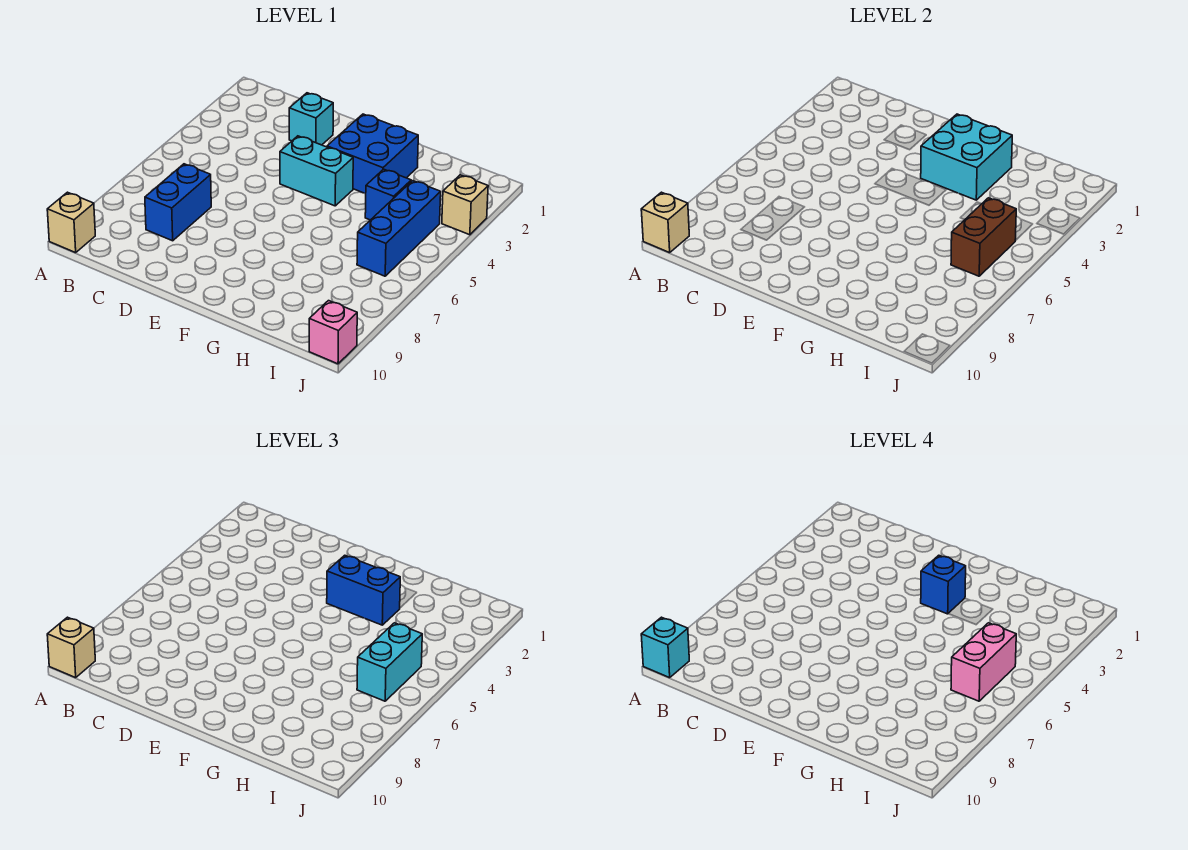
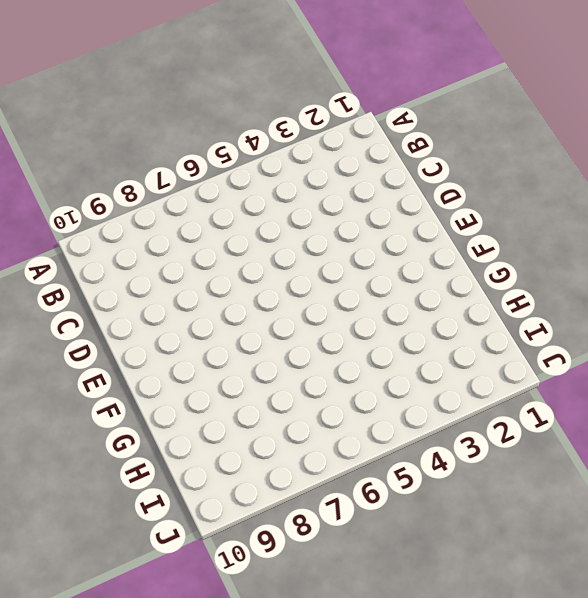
none -> tan 1x1 brick [47,192,95,253]
none -> blue 1x2 brick [145,164,211,241]
none -> cyan 1x1 brick [289,93,333,145]

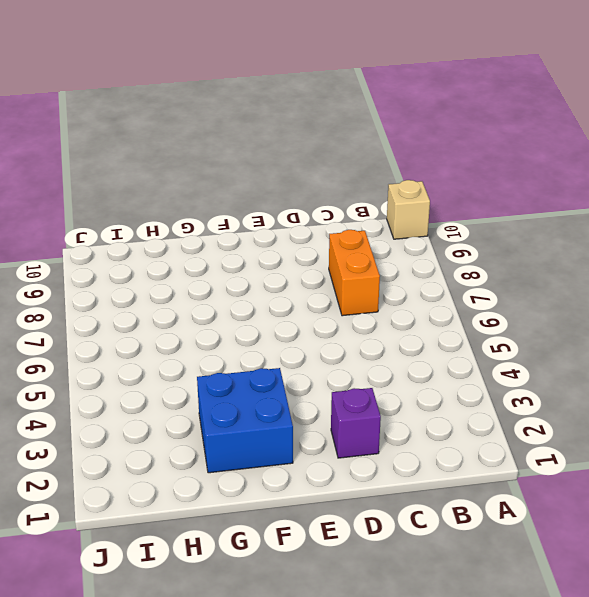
orange 1x2 brick [329,230,380,316] -> blue 1x2 brick [145,164,211,241]
purple 1x1 brick [331,388,381,458] -> cyan 1x1 brick [289,93,333,145]
none -> cyan 1x2 brick [280,136,353,206]
none -> blue 1x1 brick [365,169,411,220]
none -> blue 1x3 brick [357,181,441,276]

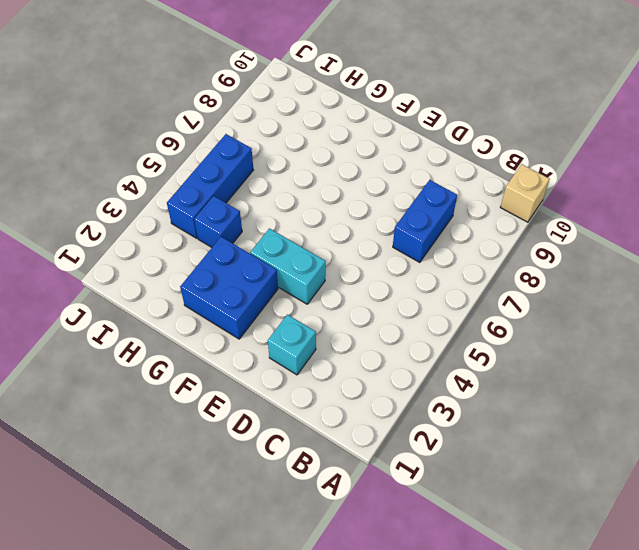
none -> tan 1x1 brick [442,175,488,235]
none -> pink 1x1 brick [309,301,357,364]
none -> tan 1x1 brick [641,192,689,253]

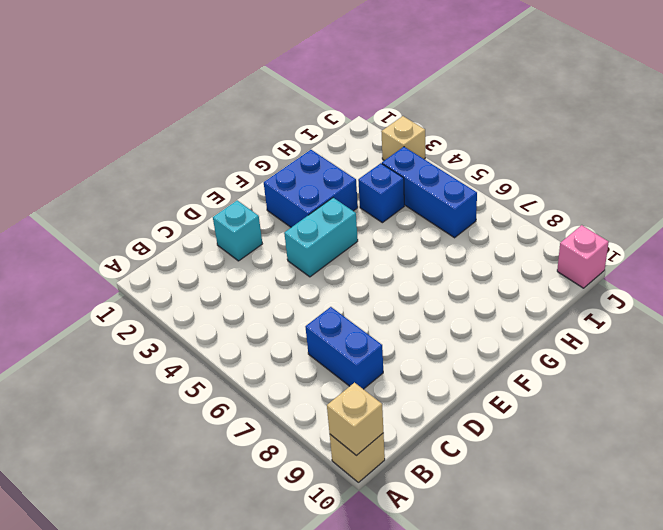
none -> cyan 2x2 brick [921,114,1012,200]
none -> brown 1x2 brick [951,198,1016,276]
none -> tan 1x1 brick [47,617,95,678]

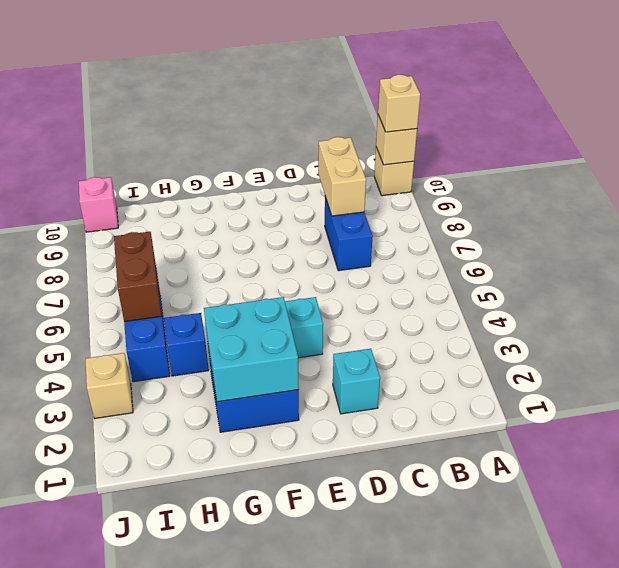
tan 1x2 brick [318,137,366,216] -> none
none -> blue 1x2 brick [327,555,400,625]
none -> cyan 1x2 brick [357,623,422,701]
none -> cyan 1x1 brick [641,617,689,678]

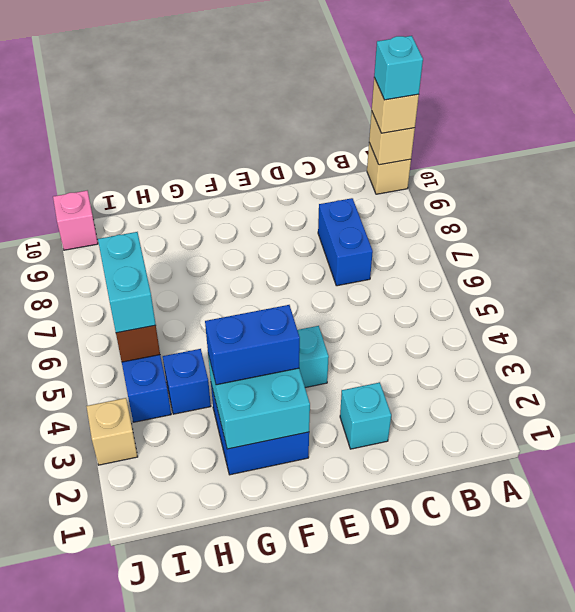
none -> blue 1x1 brick [921,555,966,614]
none -> pink 1x2 brick [951,623,1016,701]

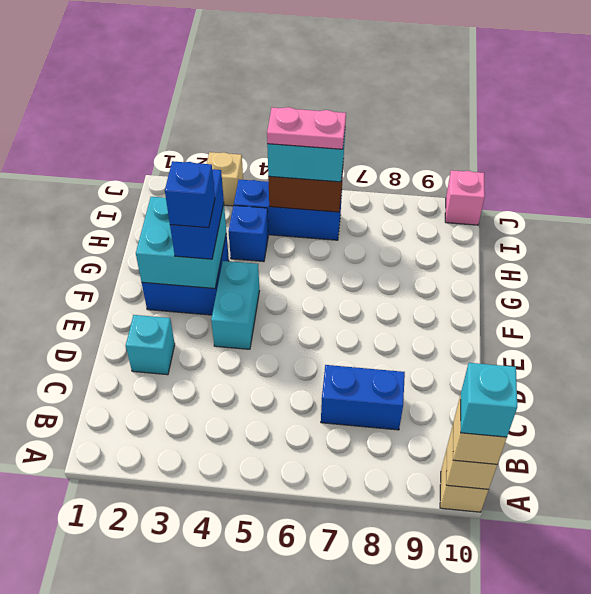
pink 1x2 plate [267,107,346,149] -> pink 1x2 brick [951,623,1016,701]

